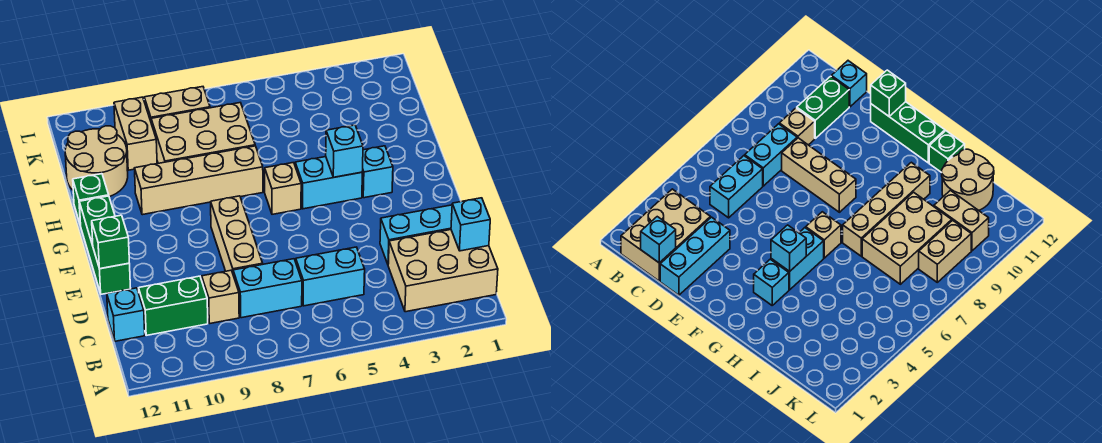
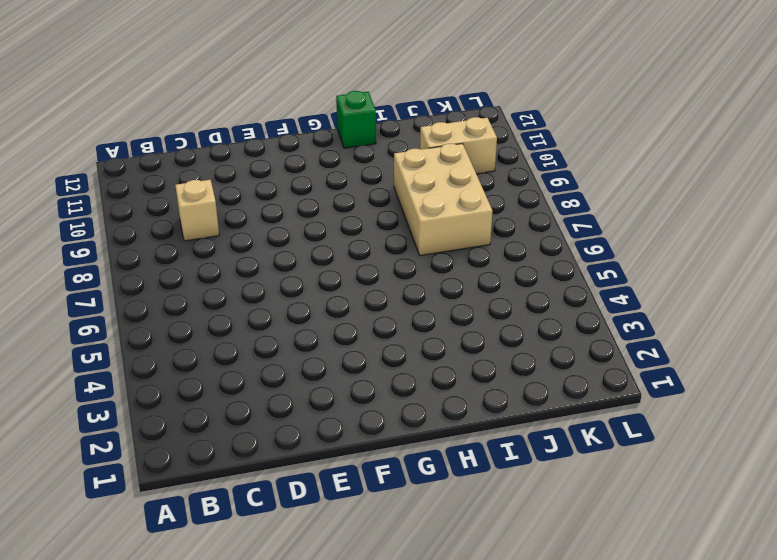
none -> tan 2x3 brick [388,230,498,312]
none -> cyan 1x2 brick [296,247,365,306]
none -> cyan 1x2 brick [233,259,302,318]

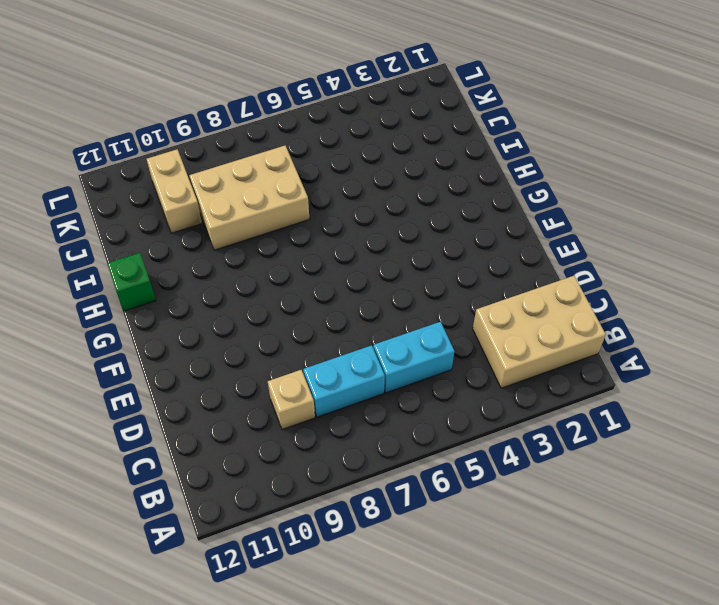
none -> green 1x2 brick [139,276,208,335]
none -> cyan 1x1 brick [107,288,145,341]
none -> cyan 1x3 brick [380,205,452,264]

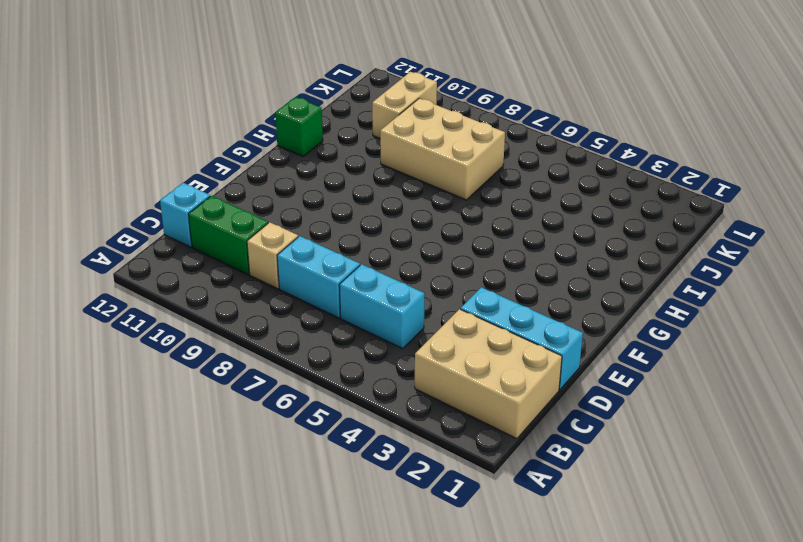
none -> tan 1x3 brick [211,196,263,273]
none -> green 1x3 brick [79,196,131,294]
none -> cyan 1x1 brick [362,146,393,198]

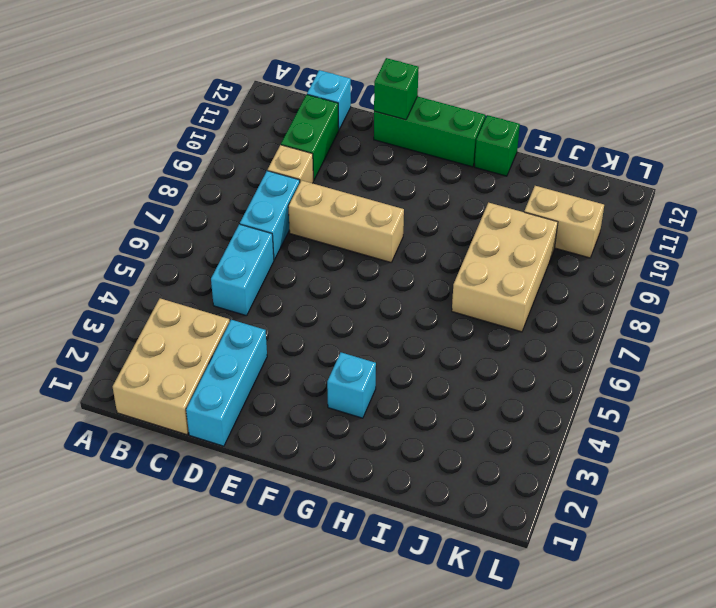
none -> cyan 1x2 brick [295,157,362,209]
none -> tan 1x1 brick [265,163,301,214]
none -> tan 1x4 brick [135,146,263,215]

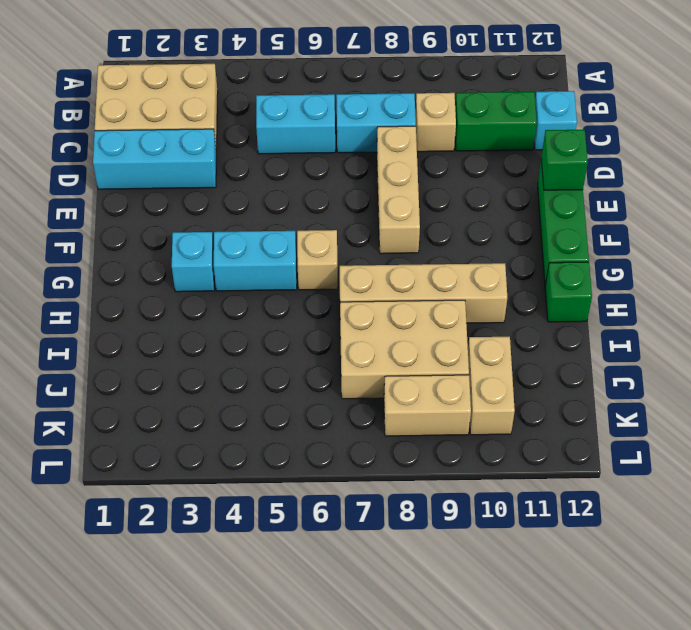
none -> tan 2x2 round brick [65,126,128,197]
none -> cyan 1x1 brick [451,198,490,251]
none -> cyan 1x1 brick [326,125,363,177]

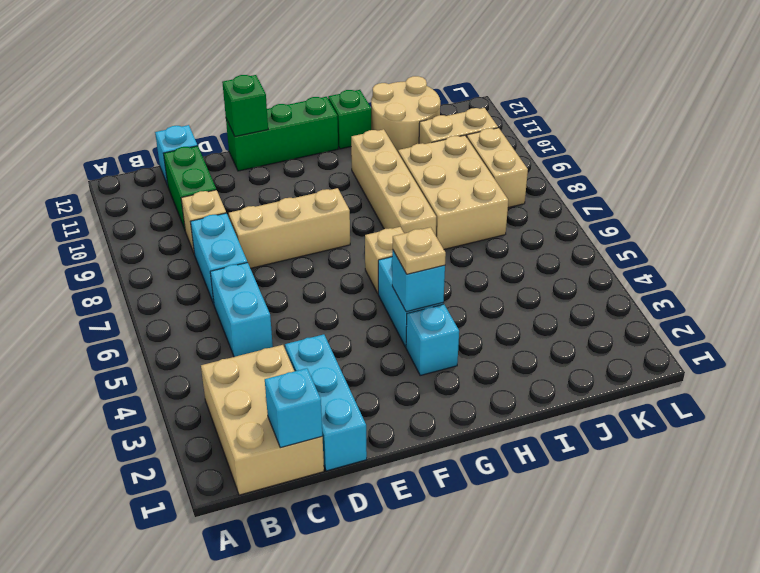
tan 1x1 plate [393,227,446,274] -> none

